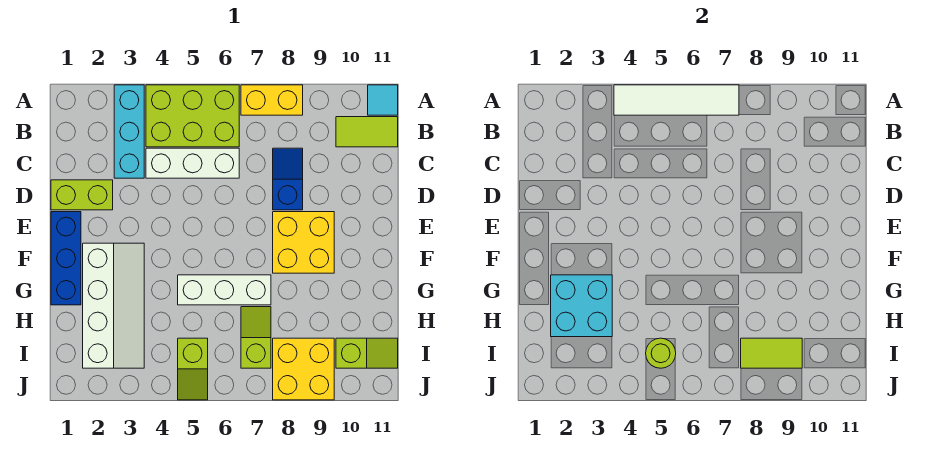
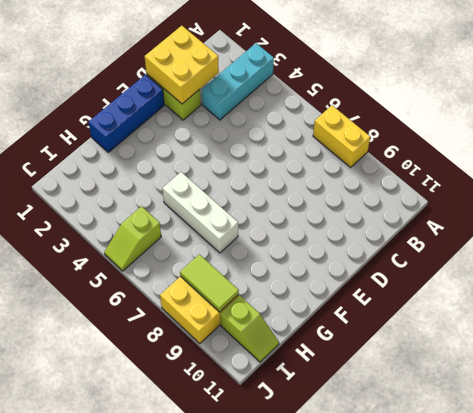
yellow 2x2 brick [145,26,219,104] -> yellow 2x2 brick moved to [273,212,334,273]
none -> lime 2x3 brick [146,85,239,147]
none -> cyan 1x1 tile [368,85,398,115]
none -> lime 1x2 tile [336,117,398,147]

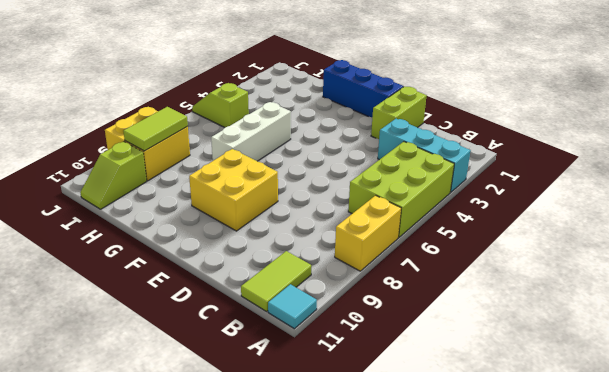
none -> white 1x3 brick [146,148,239,178]
none -> blue 1x2 slope [273,148,303,210]
none -> white 2x4 slope [83,243,144,368]

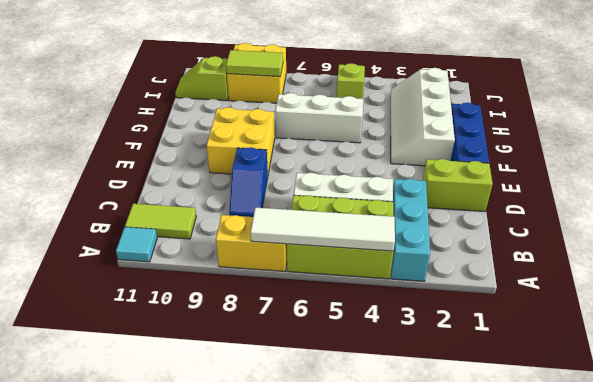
none -> lime 1x2 slope [241,307,271,368]
none -> cyan 2x2 brick [551,275,612,337]
none -> lime 1x1 round brick [646,338,676,368]

